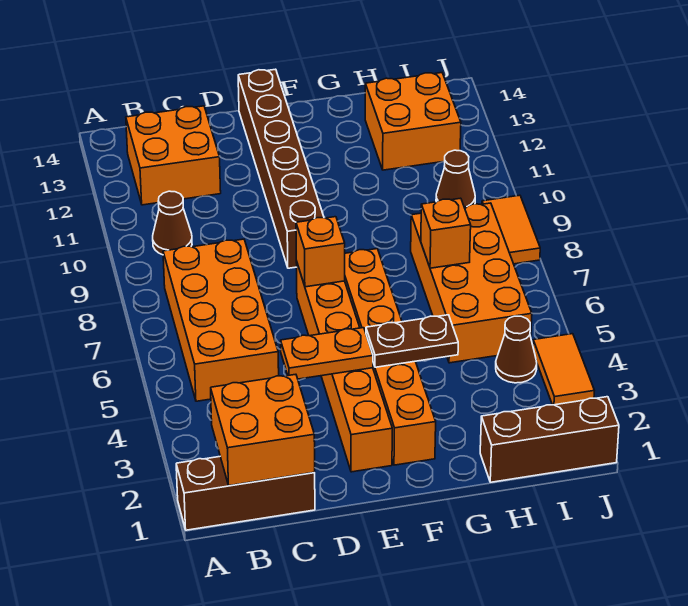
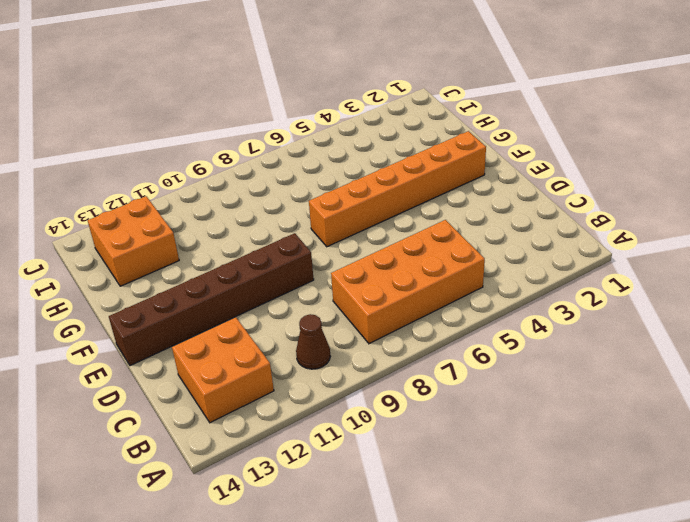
none -> brown 1x3 brick [176,457,315,530]
none -> orange 1x6 brick [296,261,392,472]
none -> brown 1x3 brick [480,397,619,482]

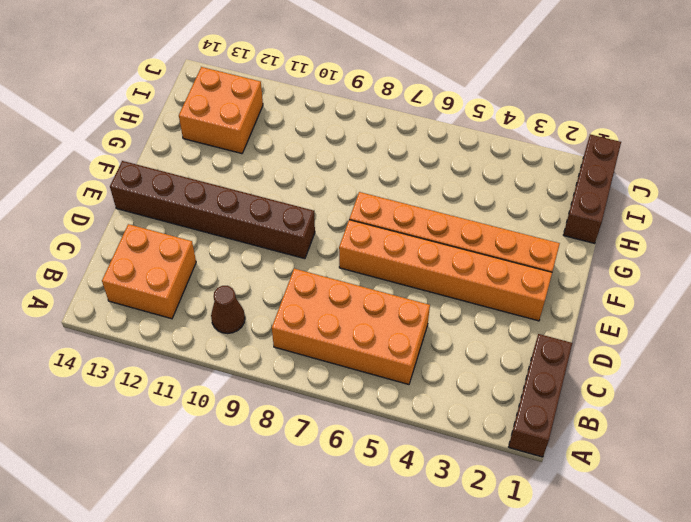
none -> orange 2x4 brick [411,203,532,363]
none -> brown 1x1 cone [496,316,537,383]
none -> brown 1x1 cone [436,150,475,207]

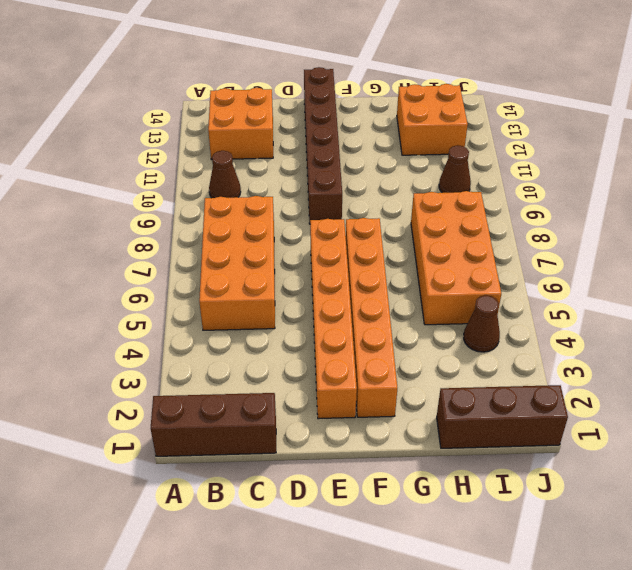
none -> orange 1x2 tile [533,334,594,405]
none -> orange 1x2 tile [482,195,540,264]
none -> orange 2x2 brick [211,374,315,486]

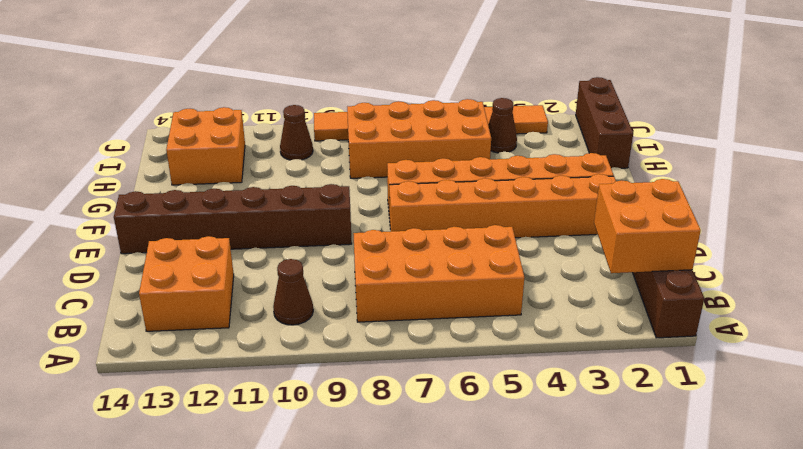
none -> orange 1x2 plate [281,328,373,379]
none -> orange 1x1 brick [296,217,345,287]
none -> brown 1x2 plate [366,315,458,367]

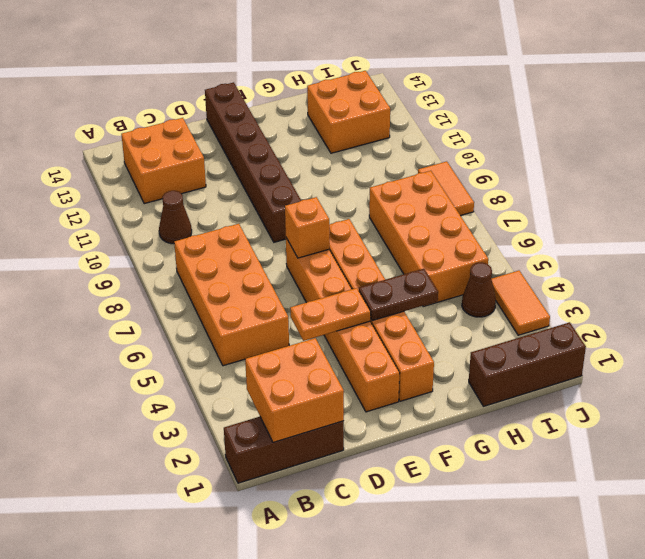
none -> brown 1x1 cone [436,150,475,207]
none -> orange 1x1 brick [421,198,471,268]

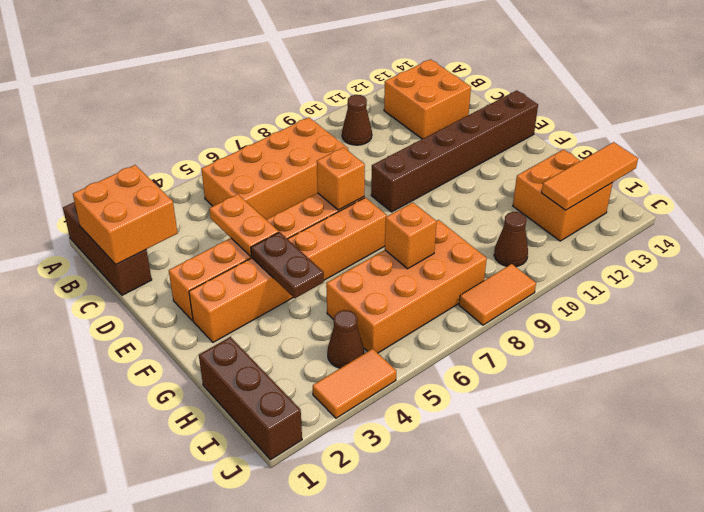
orange 1x3 tile [542,142,638,210] -> none

